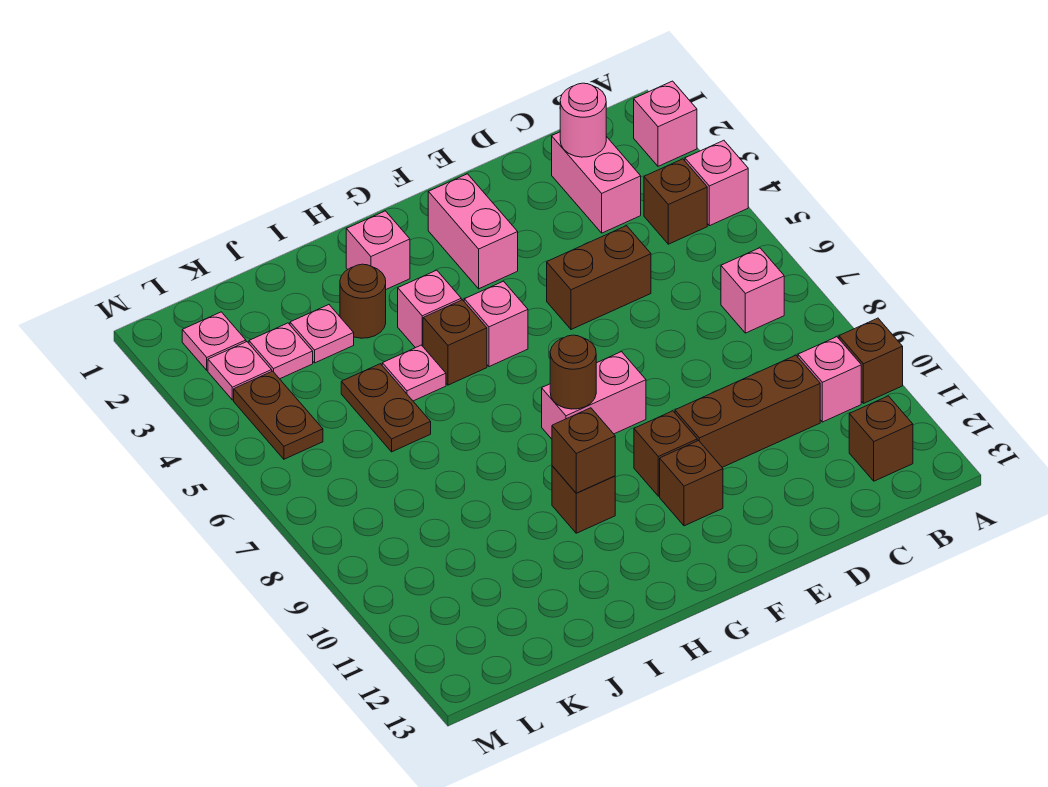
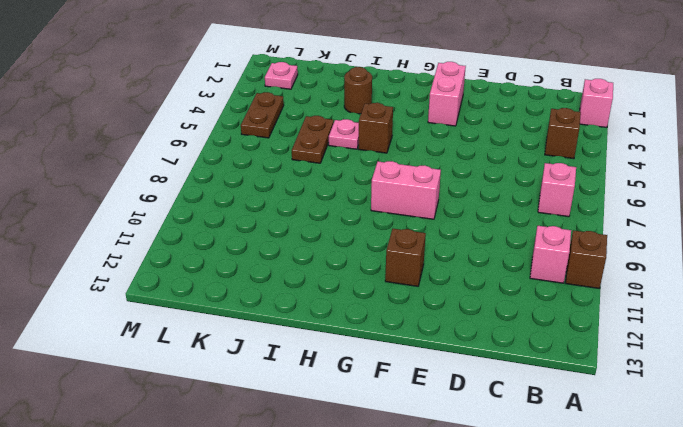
none -> pink 1x1 brick [685,140,748,226]
none -> brown 1x1 brick [849,396,913,481]
none -> pink 1x2 brick [552,132,641,233]
none -> brown 1x3 brick [675,355,820,467]

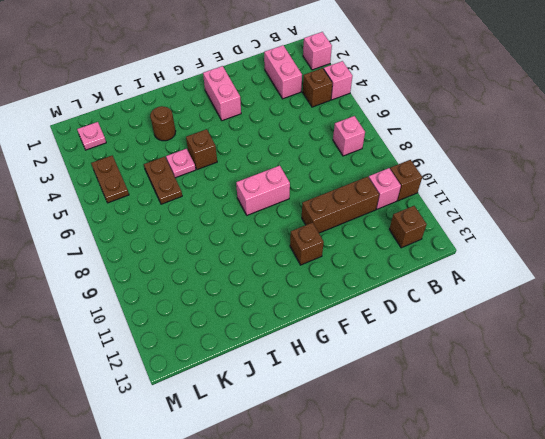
none -> brown 1x2 brick [547,226,651,329]
none -> brown 1x1 brick [634,411,697,496]
none -> pink 1x1 brick [464,281,528,367]
none -> pink 1x1 brick [346,211,410,289]

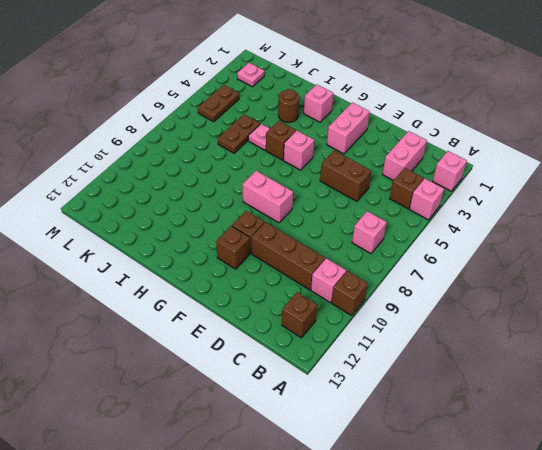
none -> pink 1x1 brick [398,270,461,348]
none -> brown 1x1 brick [552,466,615,533]
none -> pink 1x1 plate [290,305,354,363]
none -> pink 1x1 plate [249,323,313,379]

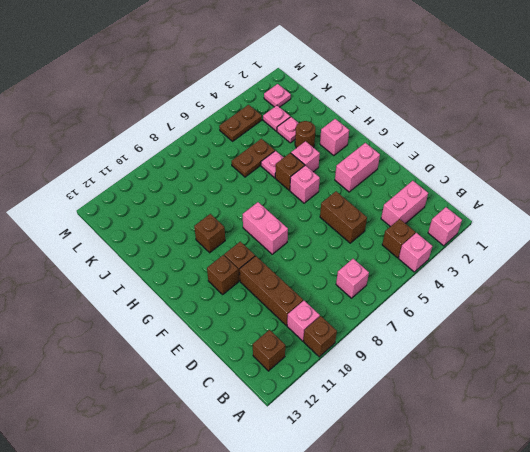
none -> pink 1x1 plate [208,342,272,400]
none -> pink 1x1 round brick [560,83,606,157]
none -> brown 1x1 round brick [550,335,596,409]
none -> brown 1x1 brick [552,408,615,493]

